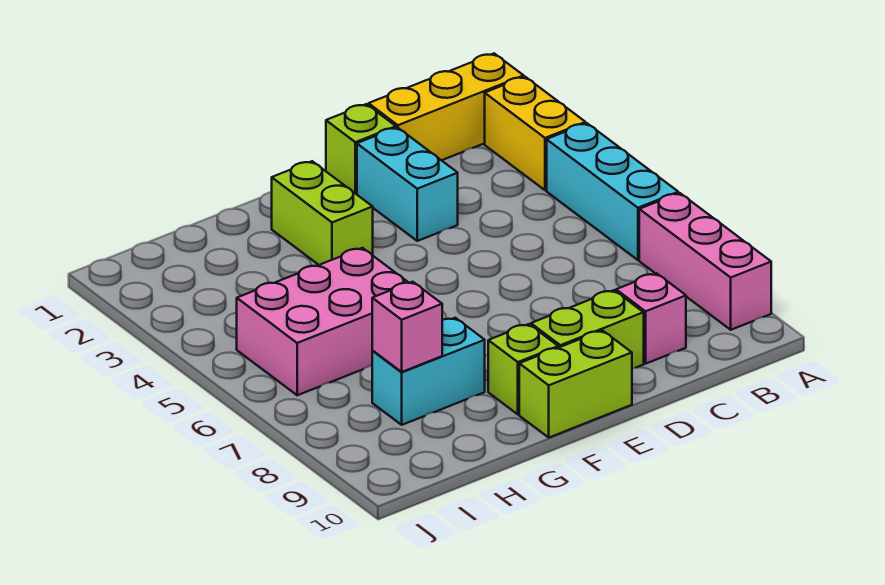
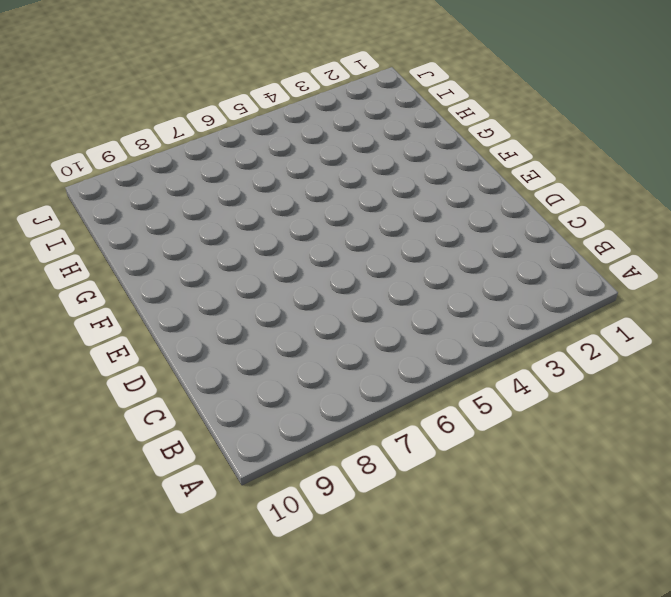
none -> yellow 1x3 brick [368,54,524,160]
none -> yellow 1x2 brick [485,77,586,190]
none -> cyan 1x3 brick [547,123,678,260]

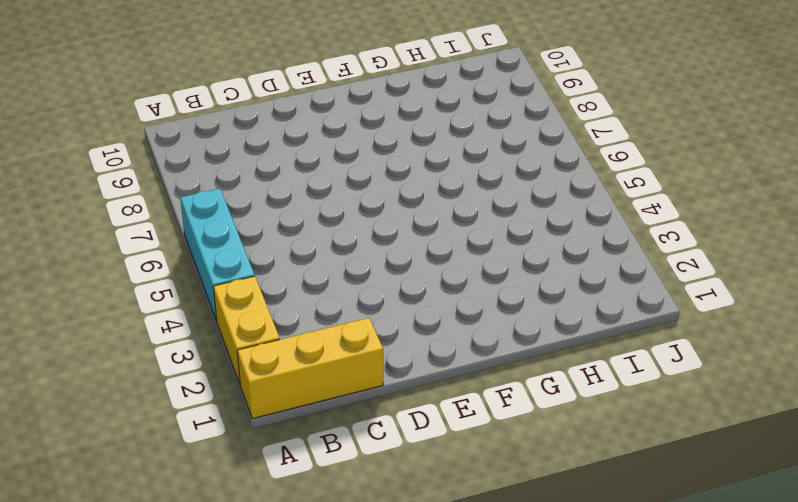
none -> pink 1x3 brick [639,193,771,330]
none -> pink 1x1 brick [616,273,686,364]
none -> lime 1x1 brick [326,104,396,194]

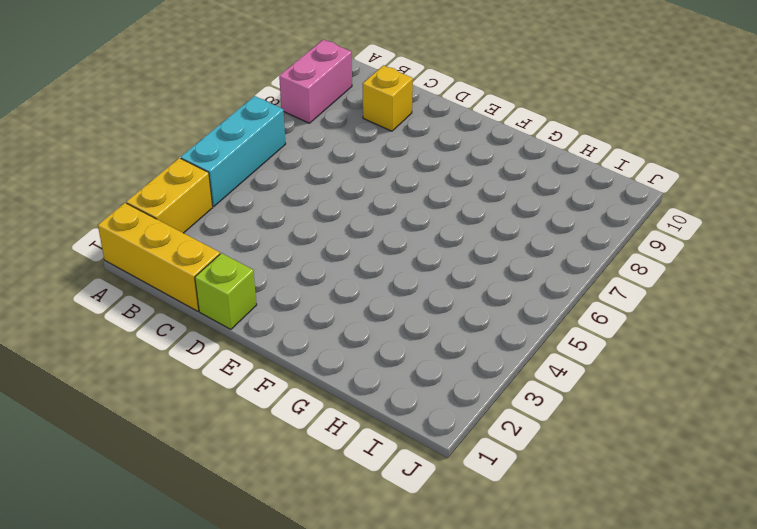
pink 1x2 brick [279,40,352,123] -> pink 1x3 brick [639,193,771,330]
yellow 1x1 brick [363,65,413,131] -> pink 1x1 brick [616,273,686,364]
none -> cyan 1x2 brick [357,127,458,241]
none -> lime 1x2 brick [531,290,644,368]
none -> lime 1x2 brick [519,330,632,438]

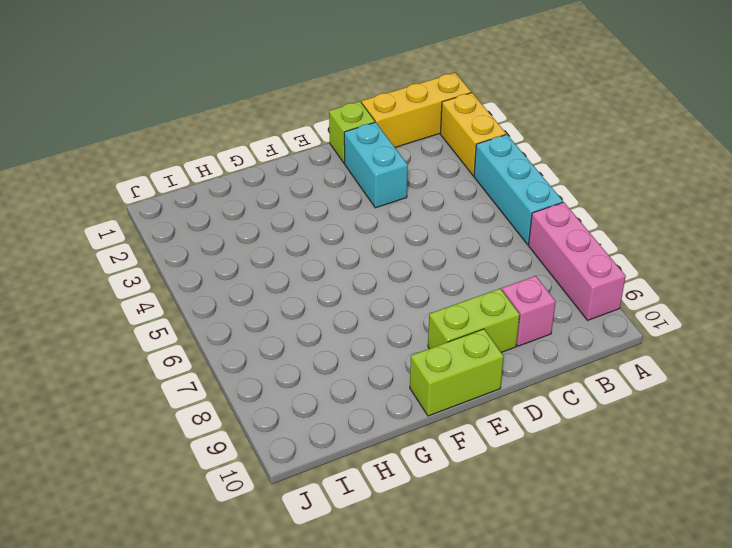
none -> lime 1x2 brick [272,161,373,265]
none -> lime 1x1 brick [488,324,558,414]
none -> pink 2x3 brick [237,248,409,395]

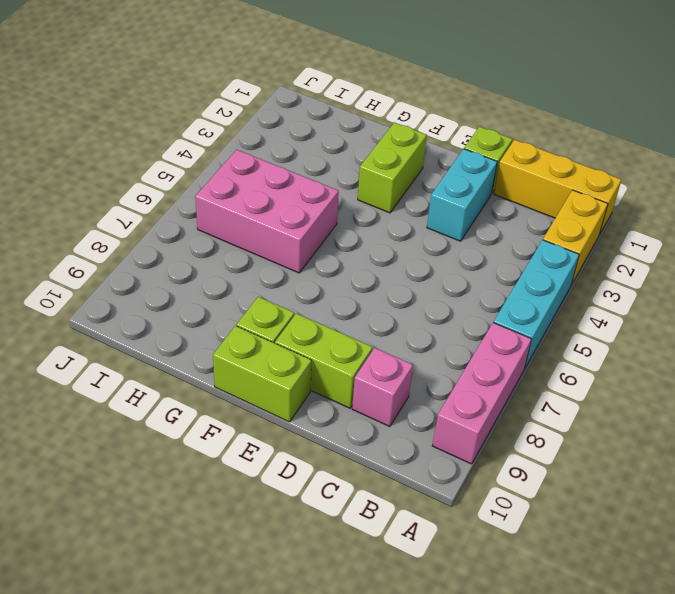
none -> cyan 1x2 brick [372,318,485,425]
none -> pink 1x1 brick [372,282,442,372]

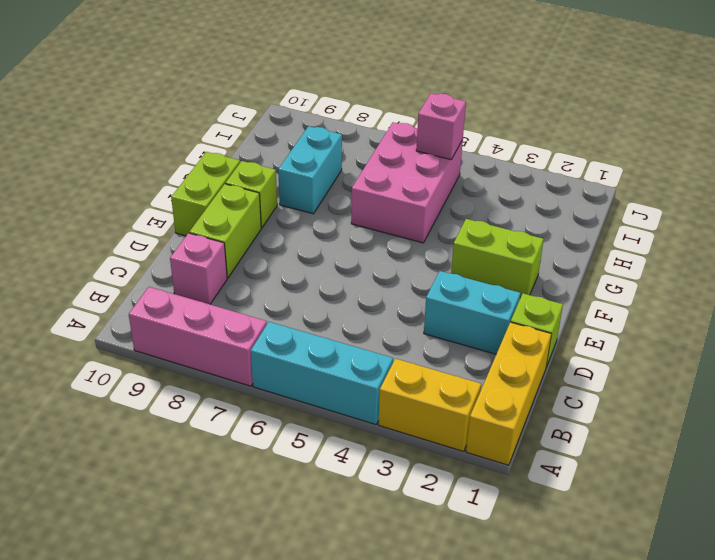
pink 1x1 brick [416,93,466,160] -> pink 1x1 brick moved to [372,282,442,372]

